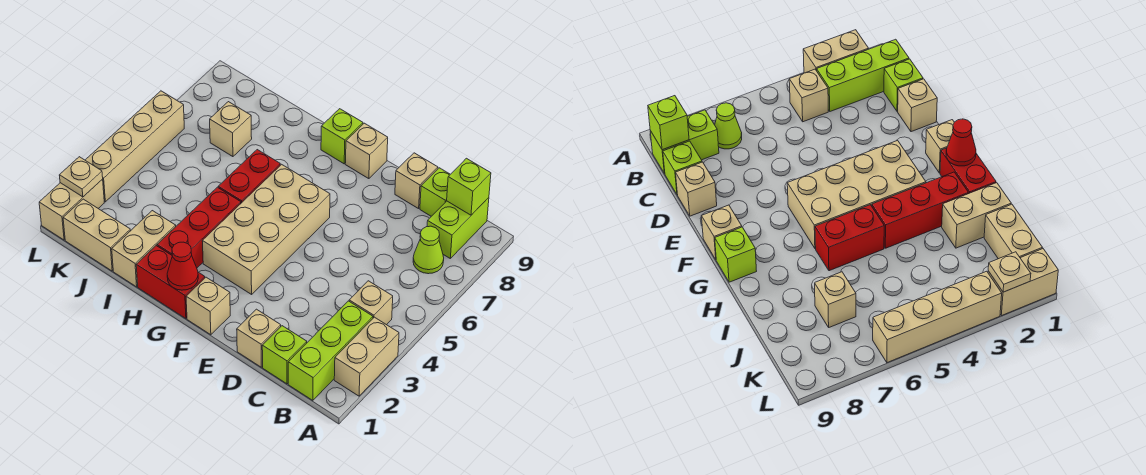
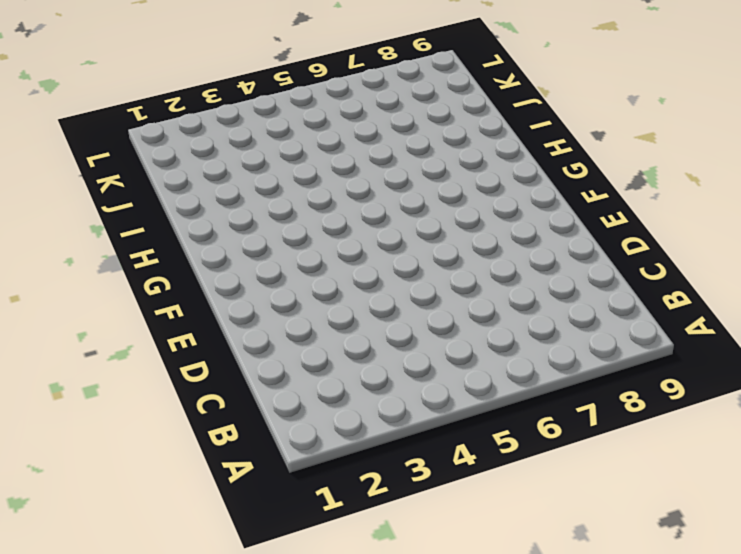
none -> tan 1x2 brick [334,317,399,396]
none -> lime 1x3 brick [288,301,373,400]
none -> tan 1x1 brick [349,281,393,325]

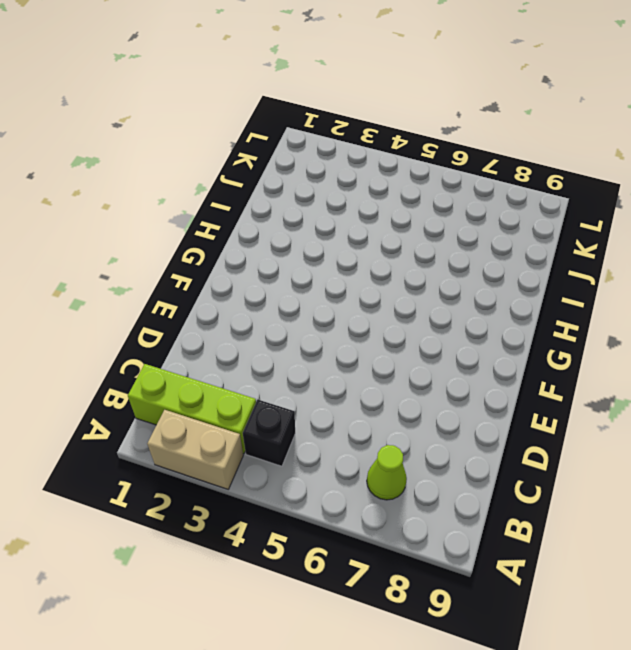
black 1x1 brick [243,400,295,466] -> tan 1x1 brick [349,281,393,325]
none -> lime 1x2 brick [427,198,489,258]
none -> lime 1x1 brick [262,326,307,384]
none -> lime 1x1 brick [420,168,450,216]

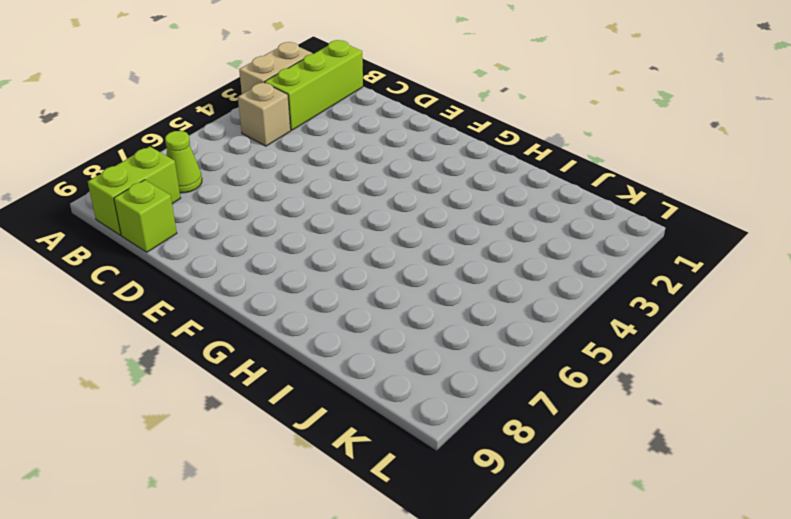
none -> lime 1x1 brick [262,326,307,384]
none -> tan 1x1 brick [237,309,281,367]
none -> tan 1x1 brick [395,153,438,209]

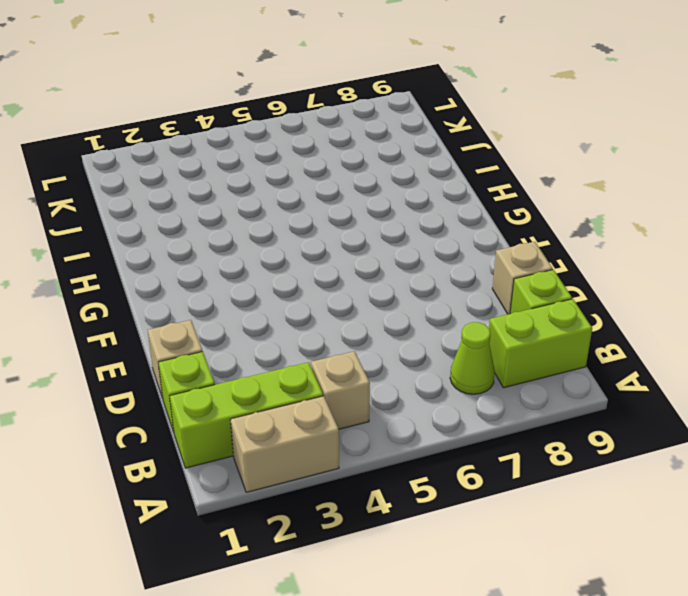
none -> tan 1x1 brick [186,277,230,335]
none -> tan 2x4 brick [202,164,330,294]
none -> tan 1x1 brick [345,123,388,179]

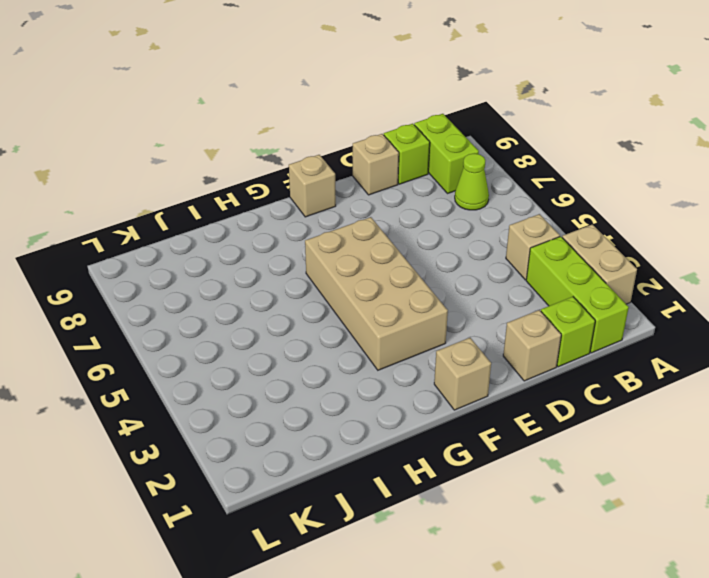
none -> red 1x2 brick [136,246,205,319]
none -> lime 1x1 brick [321,109,363,164]
none -> red 1x3 brick [157,187,241,268]

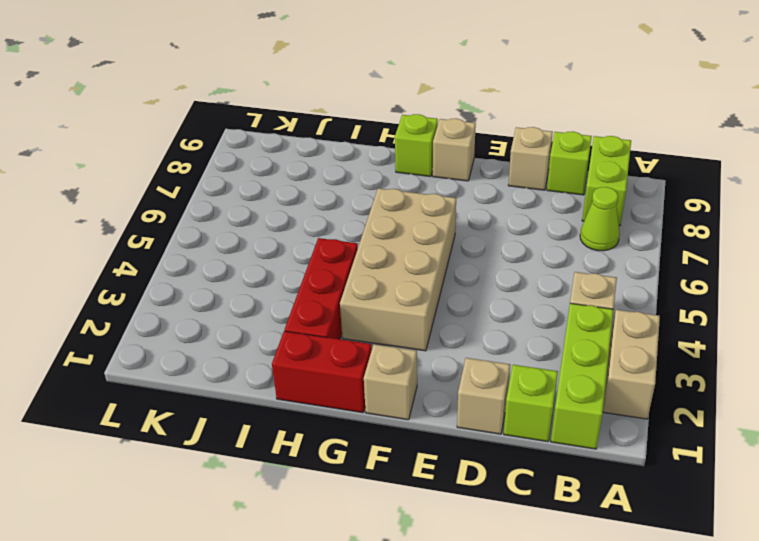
none -> red 1x2 brick [218,150,280,203]
none -> tan 1x2 brick [112,211,176,287]
none -> tan 1x2 brick [63,199,131,271]

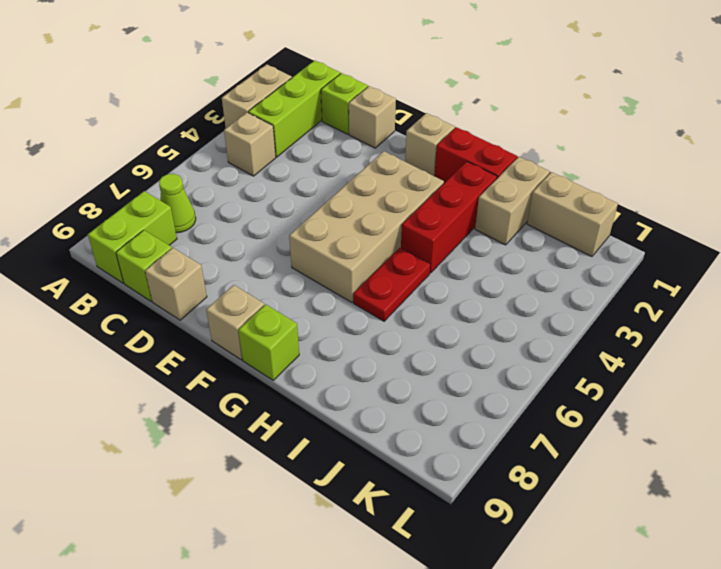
red 1x2 plate [353,248,430,321] -> red 1x2 brick [218,150,280,203]
none -> tan 1x1 brick [210,102,252,157]
none -> tan 1x2 brick [39,179,104,240]
none -> tan 1x4 brick [85,91,184,202]

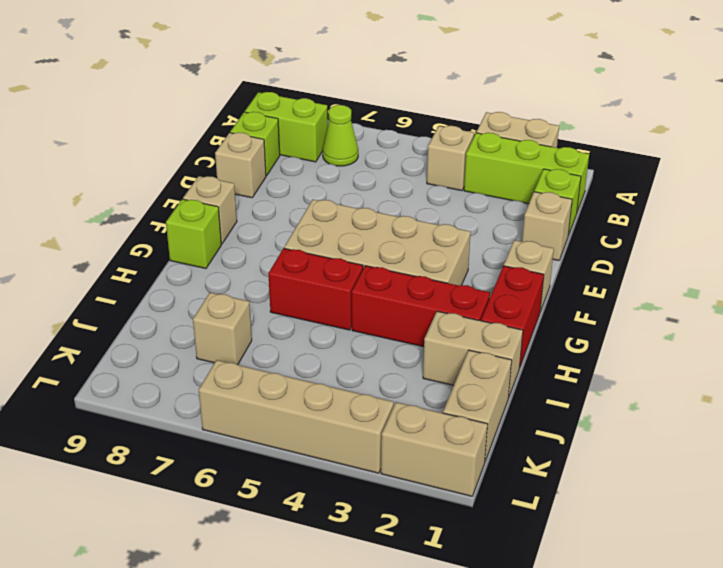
none -> lime 1x1 brick [447,158,491,215]
none -> red 1x1 cone [167,242,198,290]
none -> tan 1x1 plate [59,157,103,197]

